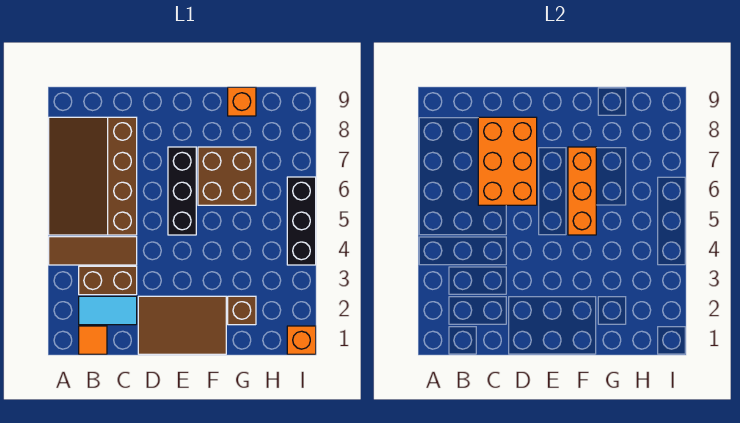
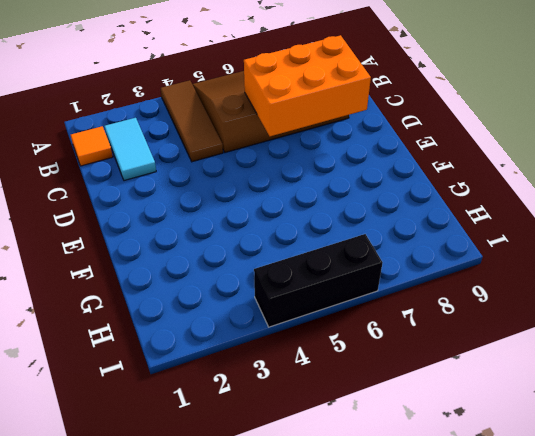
none -> brown 1x2 brick [79,266,137,295]
none -> brown 2x3 tile [138,296,226,354]
none -> black 1x3 brick [168,147,196,235]

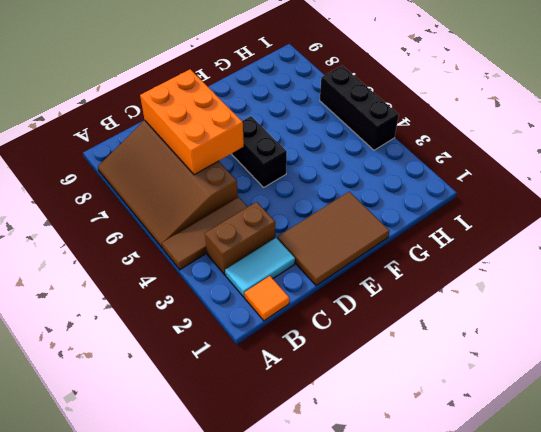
black 1x2 brick [232,116,287,187] -> black 1x3 brick [168,147,196,235]
none -> brown 2x2 brick [198,147,256,205]
none -> brown 1x1 brick [228,296,256,325]
none -> orange 1x1 brick [228,87,256,116]

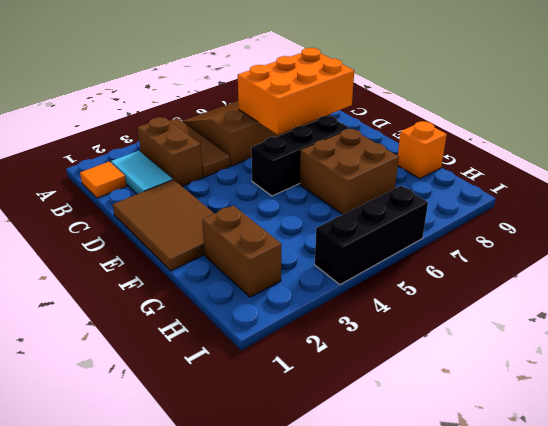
brown 1x2 brick [202,206,281,297] -> brown 1x1 brick [228,296,256,325]
none -> orange 1x1 brick [287,326,316,354]
none -> orange 1x3 brick [568,147,596,235]

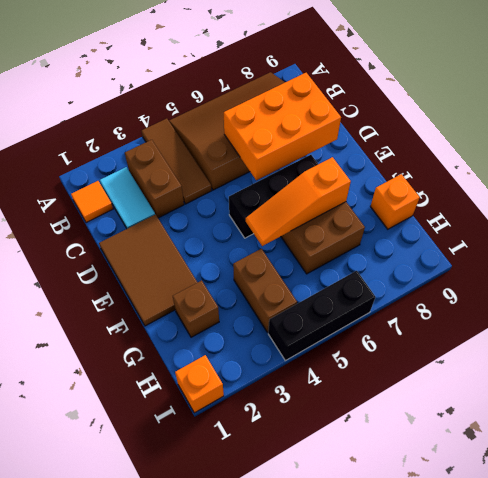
orange 1x3 slope [246,157,351,246] -> orange 1x3 brick [568,147,596,235]
brown 1x2 brick [233,249,297,332] -> none

